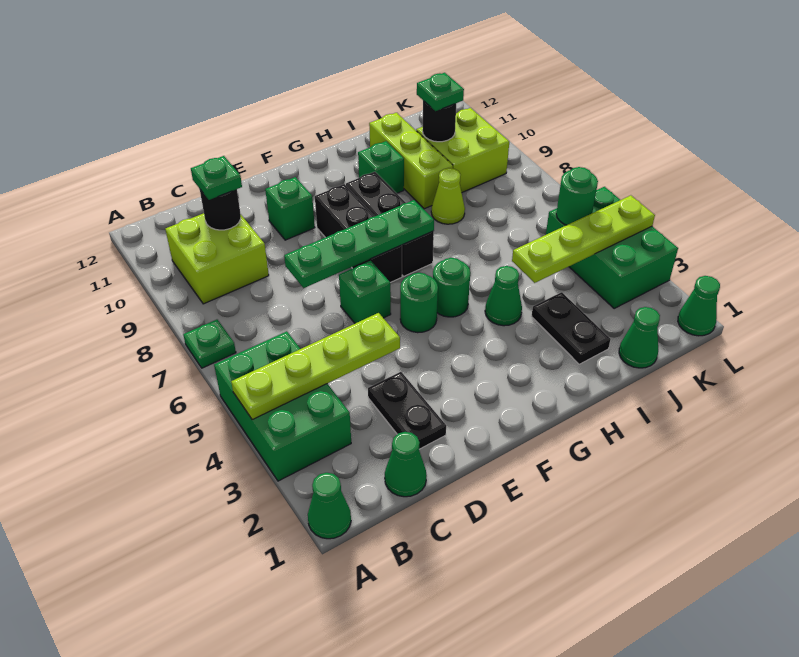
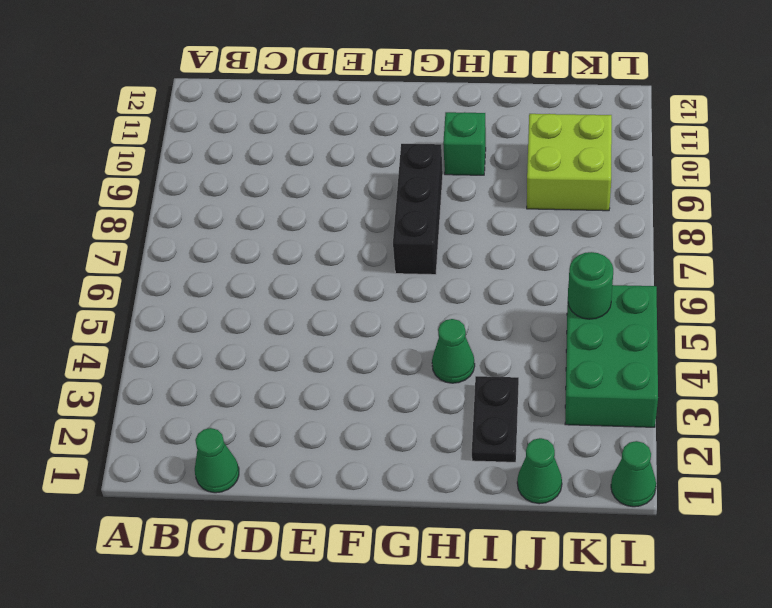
none -> green 1x1 cone [308,473,351,539]
none -> green 2x3 brick [214,331,351,481]
none -> green 1x1 plate [183,320,236,368]

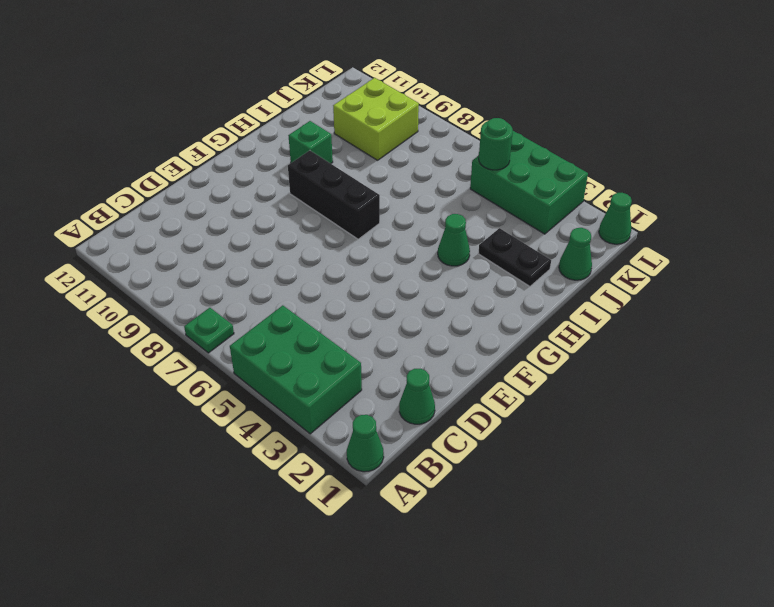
none -> lime 2x2 brick [165,213,269,304]
none -> black 1x2 plate [368,372,446,449]
none -> green 1x1 brick [339,261,391,323]

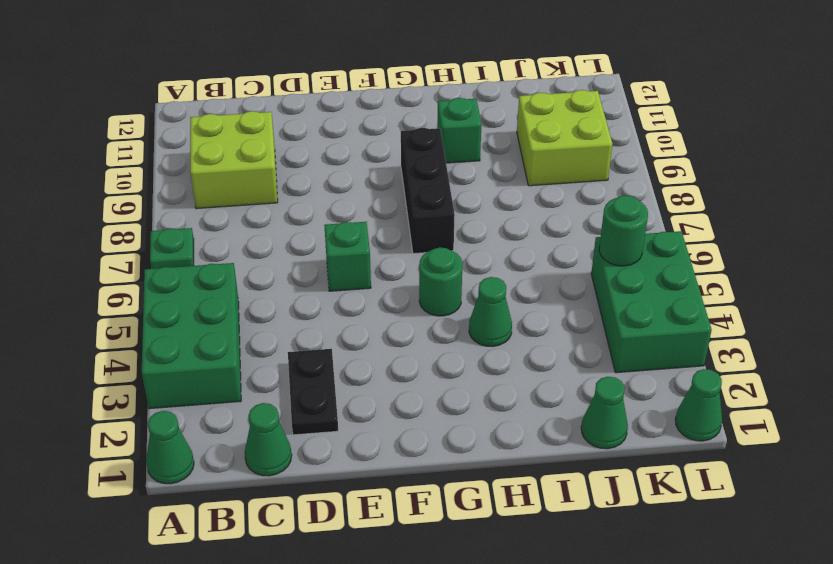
none -> green 1x1 brick [265,177,315,240]
none -> green 1x1 round brick [400,273,438,333]
none -> black 1x3 brick [315,184,402,283]

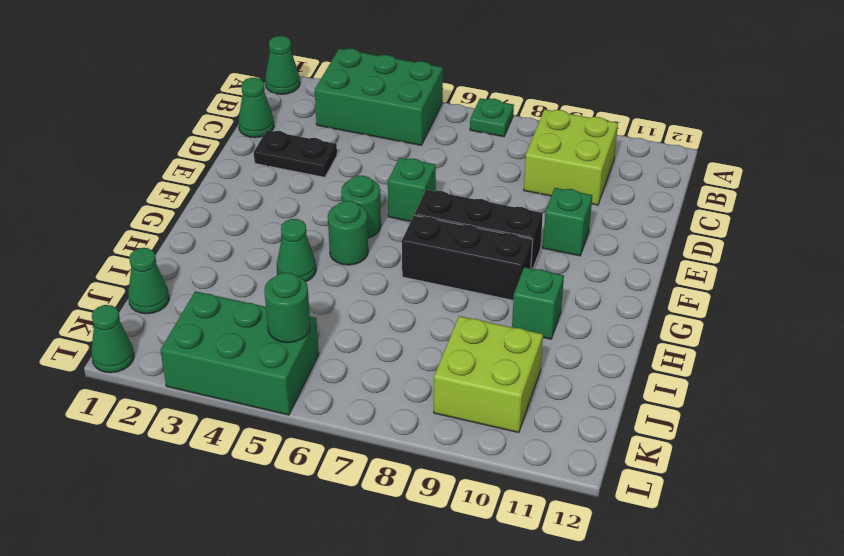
none -> black 1x2 plate [531,292,611,364]
none -> lime 1x1 cone [431,168,465,224]
none -> lime 1x3 brick [369,113,453,209]

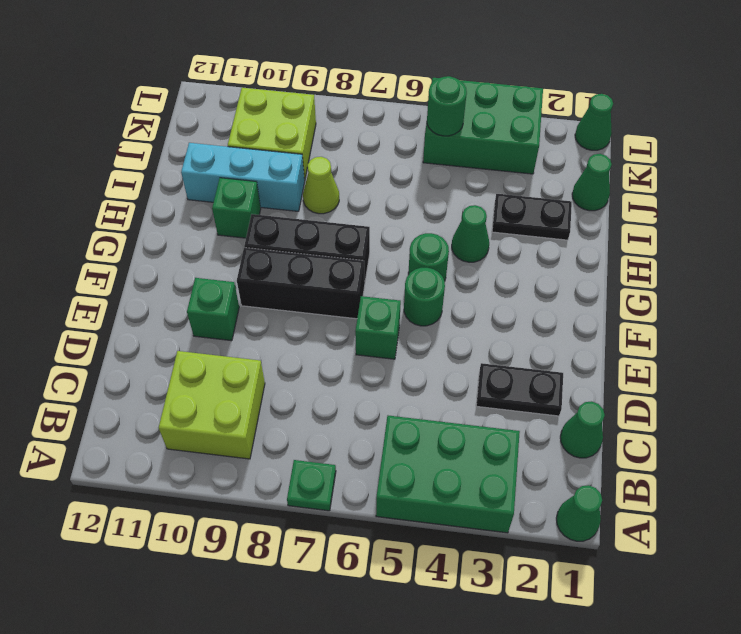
cyan 1x3 brick [181,143,305,211] -> lime 1x3 brick [369,113,453,209]
none -> lime 1x4 plate [231,313,400,420]
none -> black 1x1 round brick [200,189,241,230]
none -> green 1x4 plate [284,200,434,288]

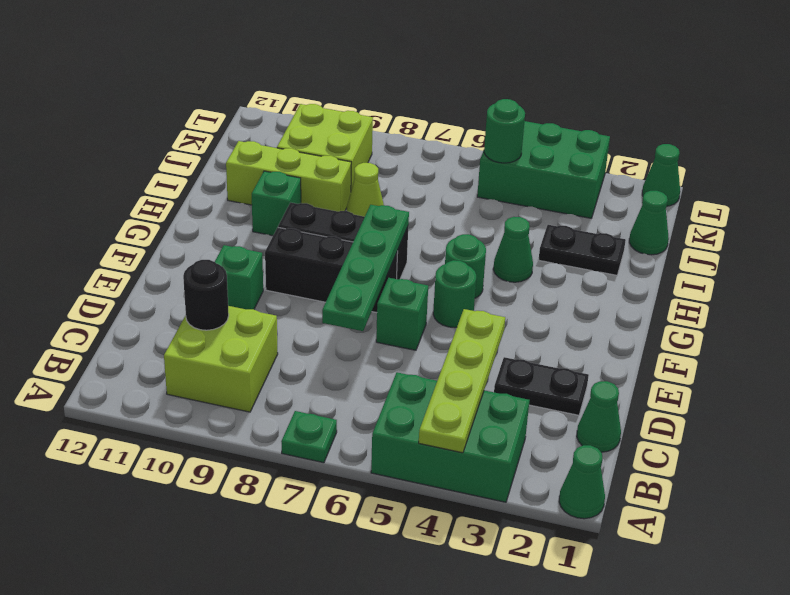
none -> lime 1x4 plate [512,195,655,283]
none -> black 1x1 round brick [423,101,456,142]
none -> green 1x1 plate [191,156,242,200]

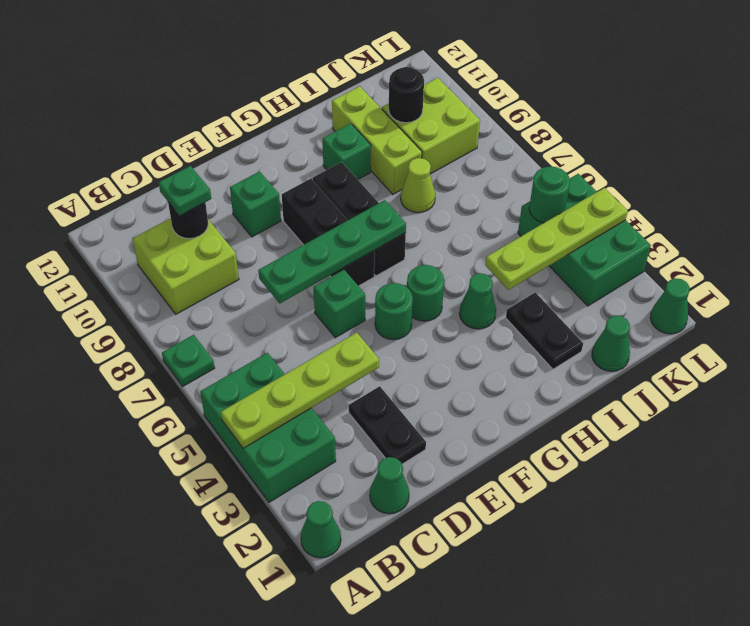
none -> green 1x1 plate [417,73,464,111]

